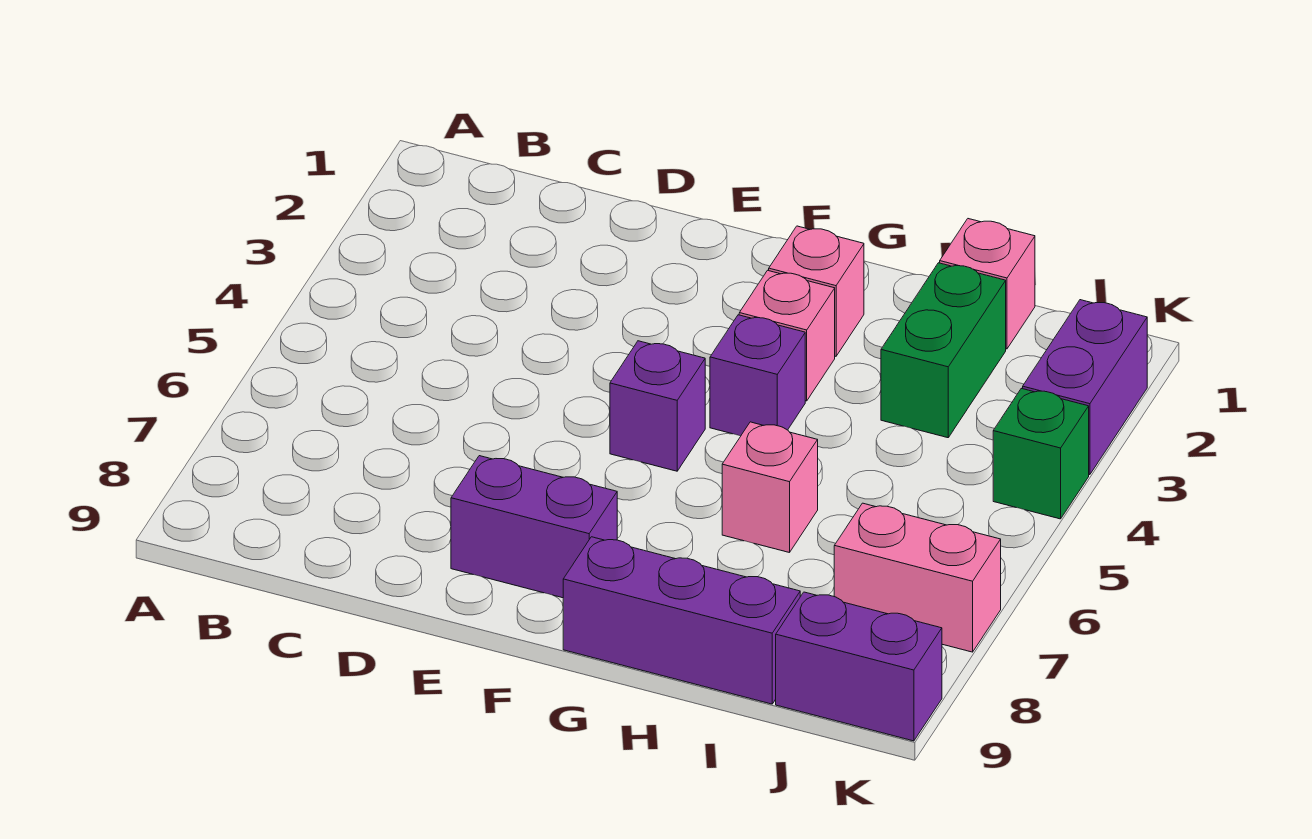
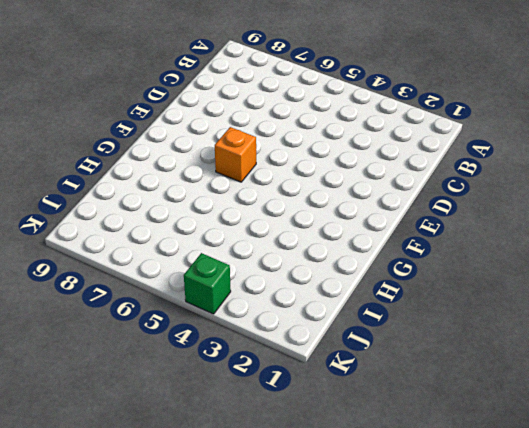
orange 1x1 brick [215,127,256,182] -> none
none -> purple 1x2 brick [451,456,617,598]
none -> purple 1x1 brick [610,341,705,471]
none -> pink 1x1 brick [769,226,864,356]

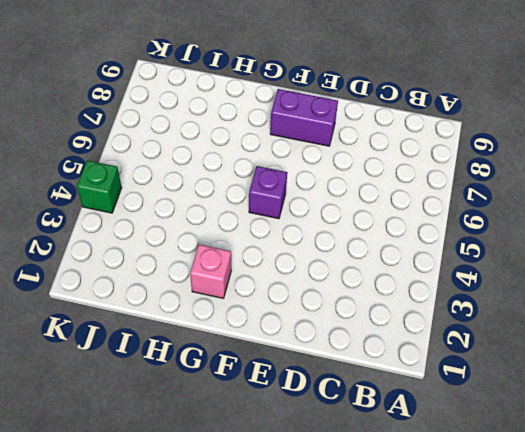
none -> pink 1x1 brick [739,270,835,401]
none -> purple 1x1 brick [710,315,805,436]
none -> purple 1x3 brick [563,537,800,704]

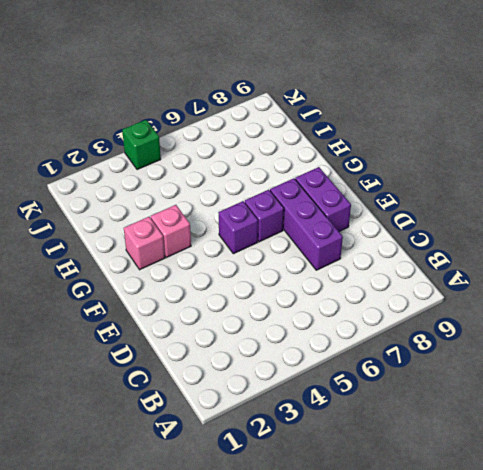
purple 1x3 brick [270,178,343,270] -> purple 1x3 brick moved to [563,537,800,704]
purple 1x1 brick [245,190,284,242] -> purple 1x1 brick moved to [710,315,805,436]
none -> pink 1x1 brick [722,422,818,553]
none -> pink 1x1 brick [940,219,1035,349]
none -> green 1x2 brick [881,263,1006,438]

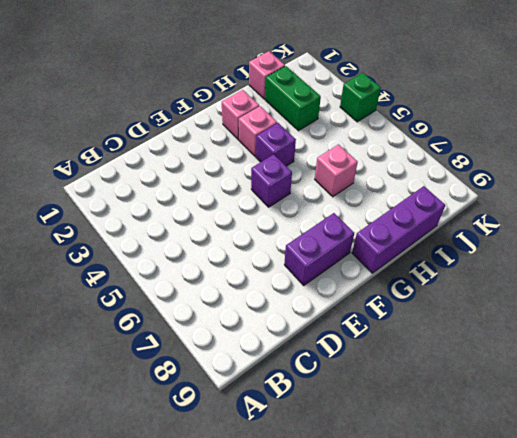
none -> pink 1x2 brick [834,503,1001,652]
none -> purple 1x2 brick [776,592,942,741]
none -> purple 1x2 brick [1023,300,1147,475]

